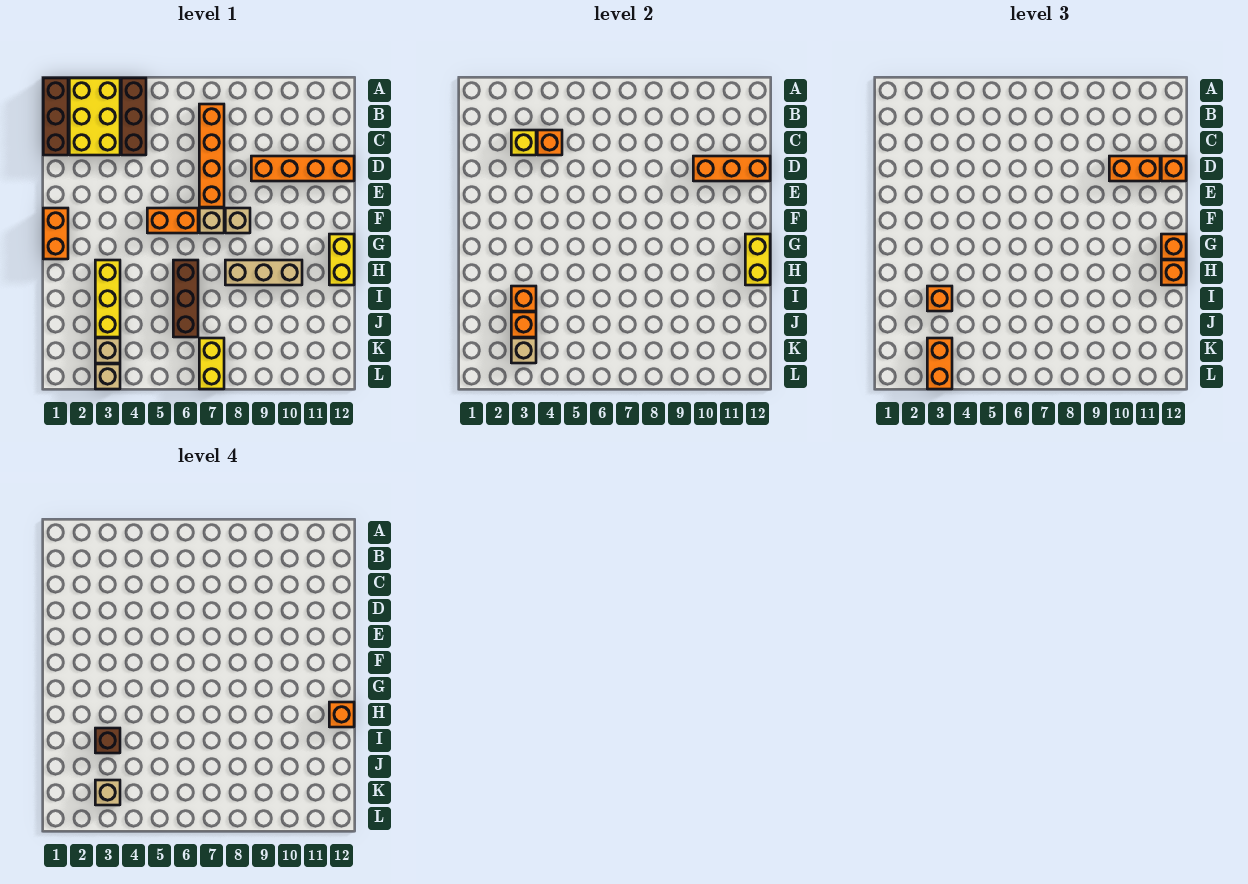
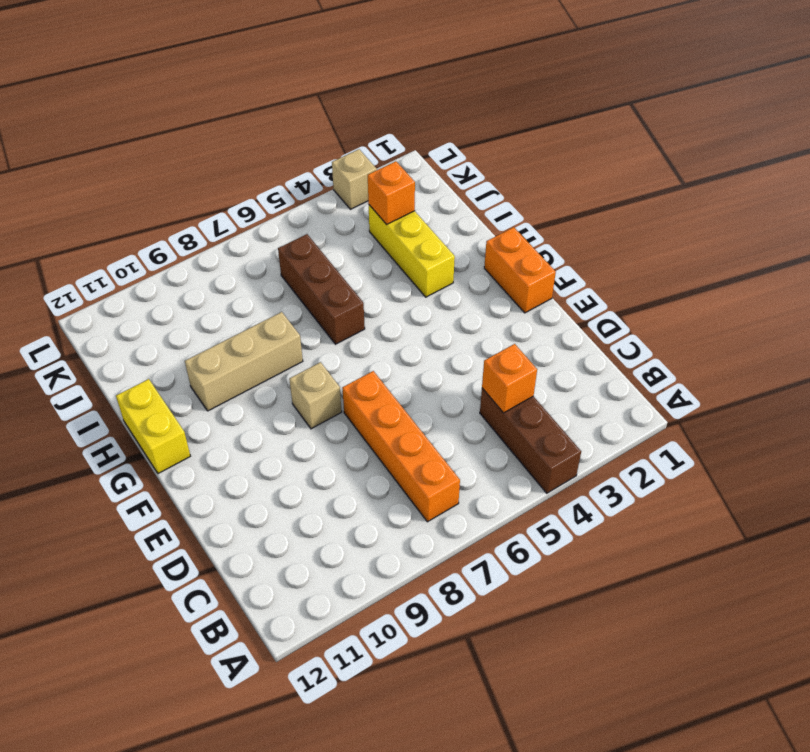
none -> brown 1x3 brick [43,78,68,155]
none -> yellow 2x3 brick [69,78,120,155]
none -> orange 1x4 brick [251,156,354,181]
none -> orange 1x2 brick [147,208,198,233]

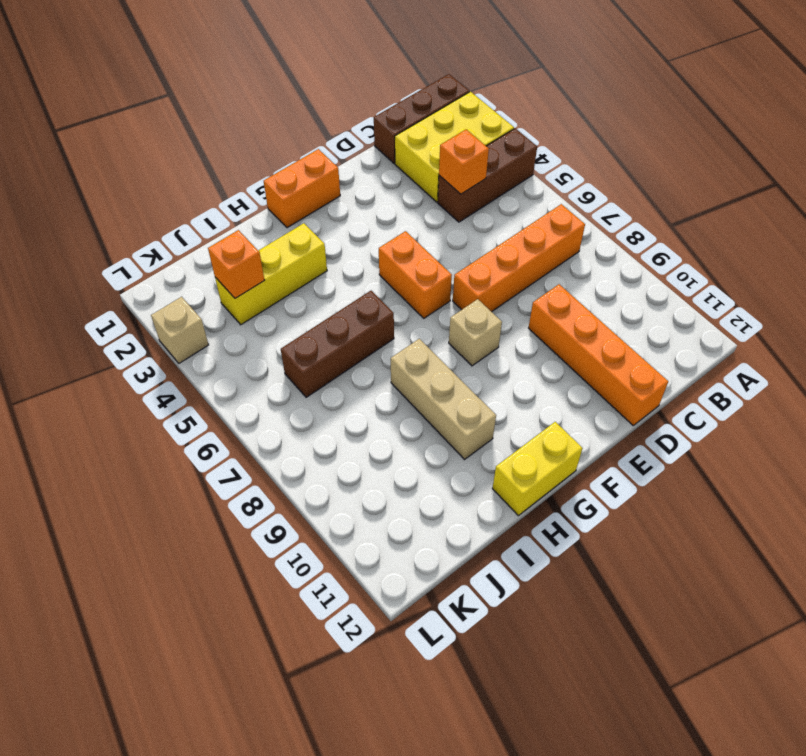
none -> tan 1x1 brick [199,208,224,233]
none -> tan 1x1 brick [95,338,120,363]
none -> yellow 1x2 brick [199,338,224,389]
none -> yellow 1x1 brick [511,130,536,155]

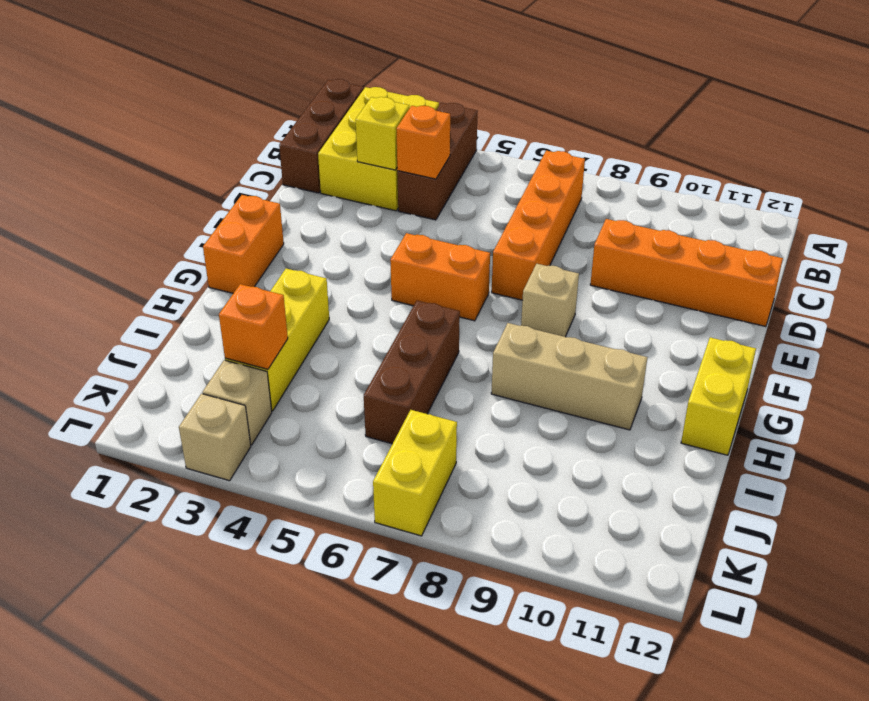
none -> tan 1x1 brick [199,208,224,233]
none -> orange 1x3 brick [693,156,770,181]
none -> yellow 1x2 brick [745,234,770,285]
none -> orange 1x1 brick [511,286,536,311]

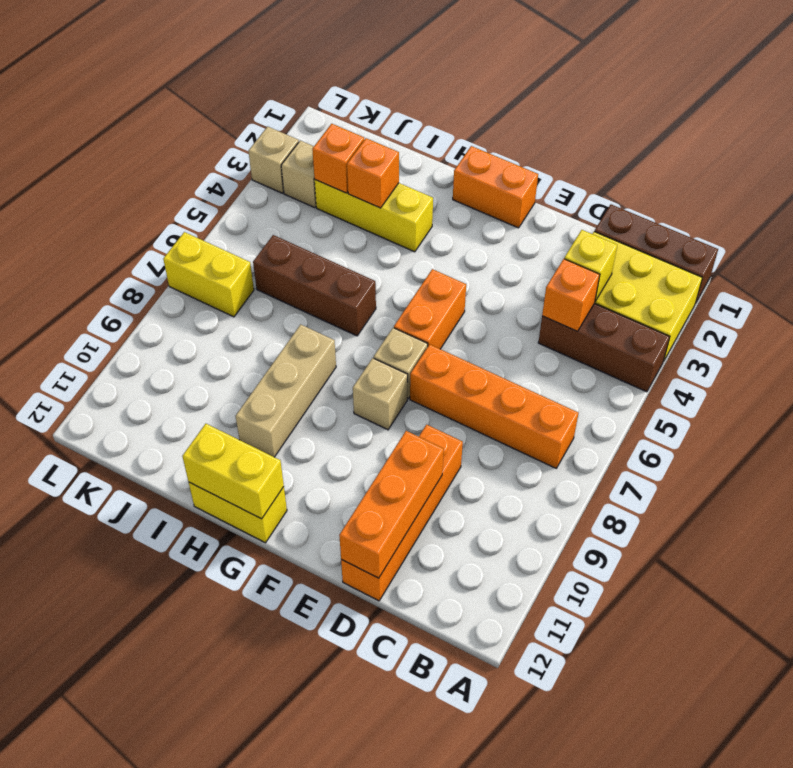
none -> tan 1x1 brick [511,338,536,363]
none -> orange 1x2 brick [1109,156,1160,181]
none -> orange 1x1 brick [1161,156,1186,181]
none -> orange 1x1 brick [1161,234,1186,259]

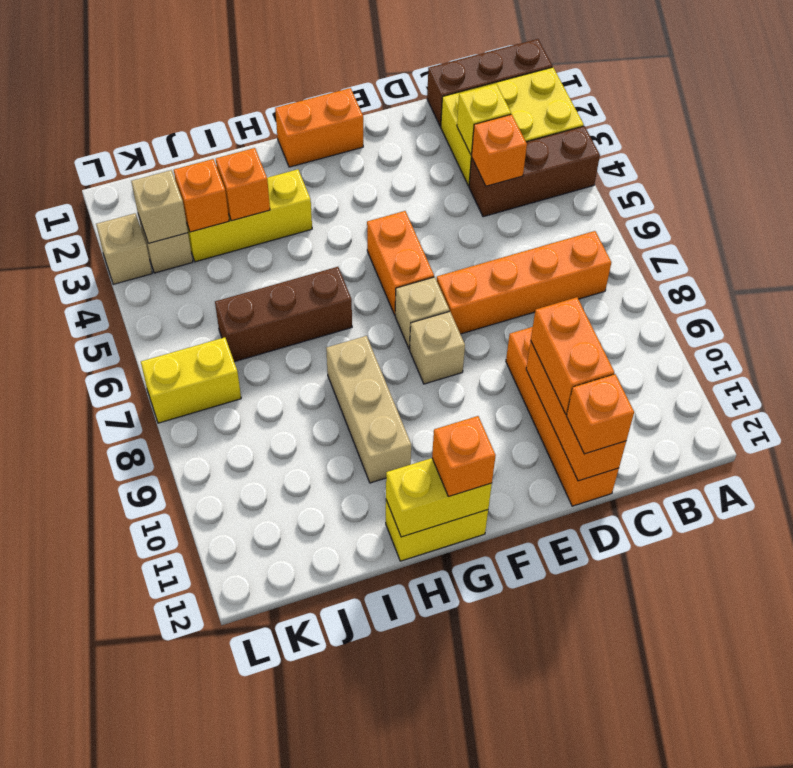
none -> orange 1x1 brick [1161,260,1186,285]
none -> orange 1x1 brick [927,286,952,311]
none -> orange 1x2 brick [927,338,952,389]
none -> orange 1x1 brick [329,702,354,727]

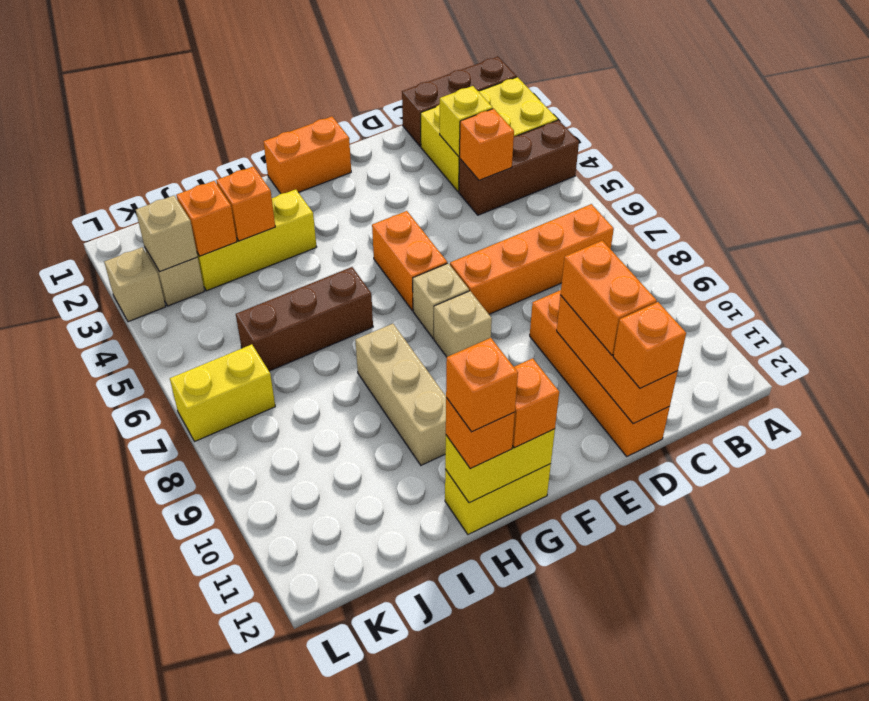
none -> orange 1x1 brick [927,286,952,311]
none -> orange 1x2 brick [927,338,952,389]
none -> brown 1x1 brick [95,728,120,753]
none -> tan 1x1 brick [95,780,120,805]

